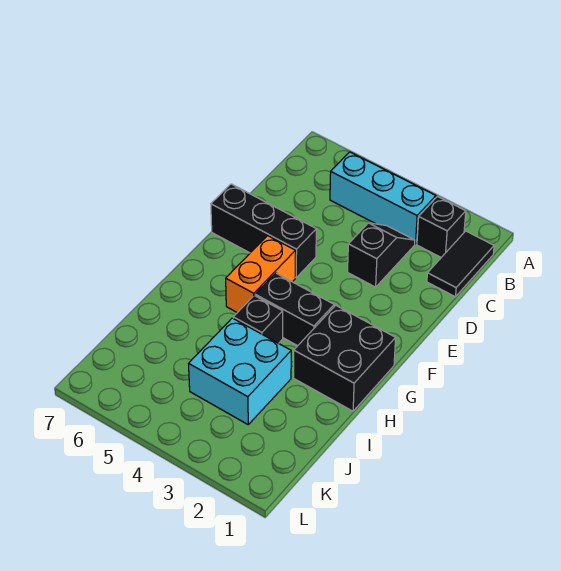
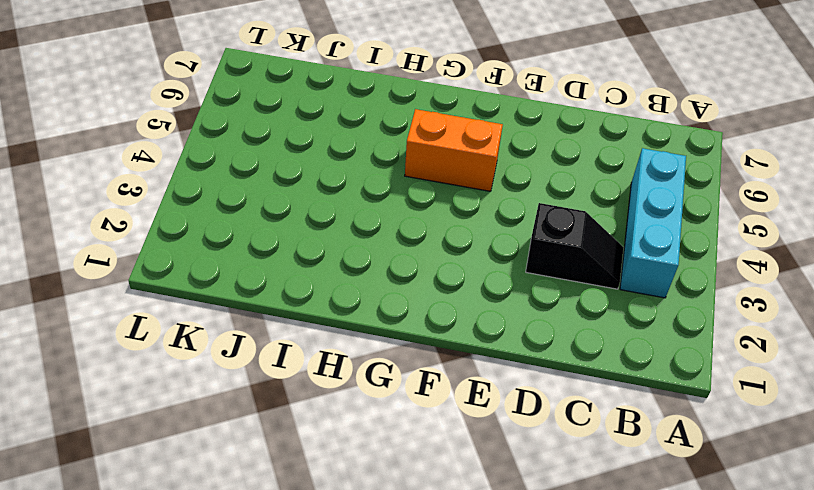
none -> black 1x2 tile [427,231,494,297]
none -> black 1x1 brick [417,196,466,257]

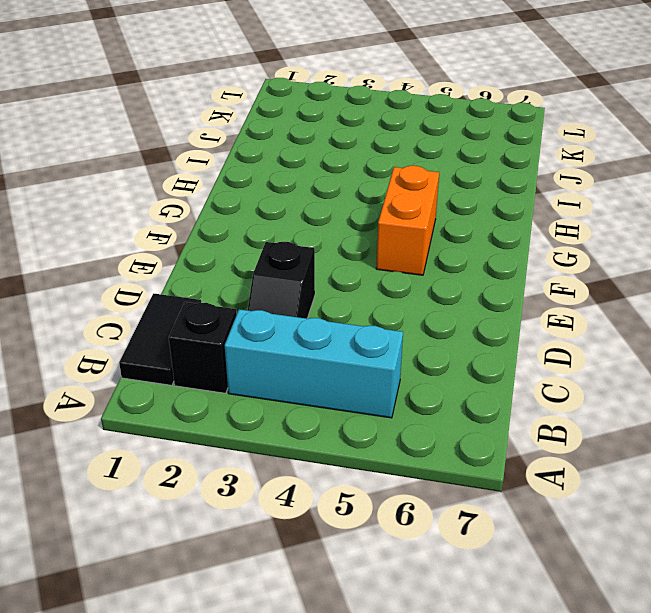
none -> black 1x3 brick [211,184,316,277]
none -> black 2x2 brick [294,305,396,411]

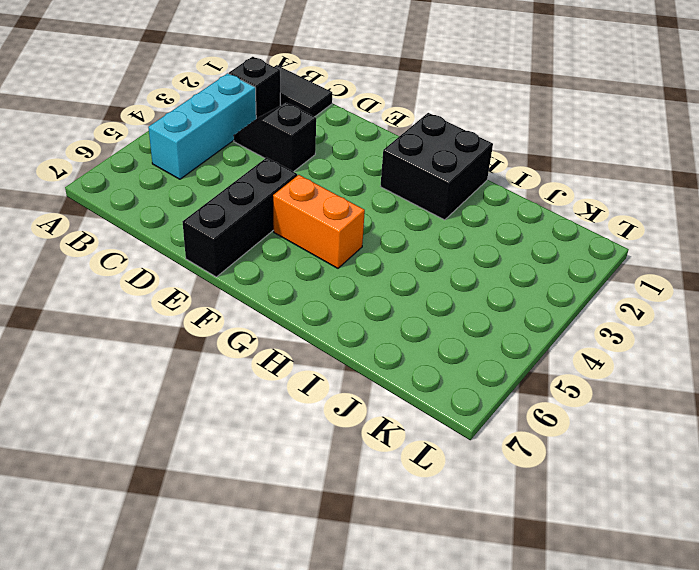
none -> black 1x2 brick [255,273,334,346]
none -> black 1x1 brick [233,295,283,343]

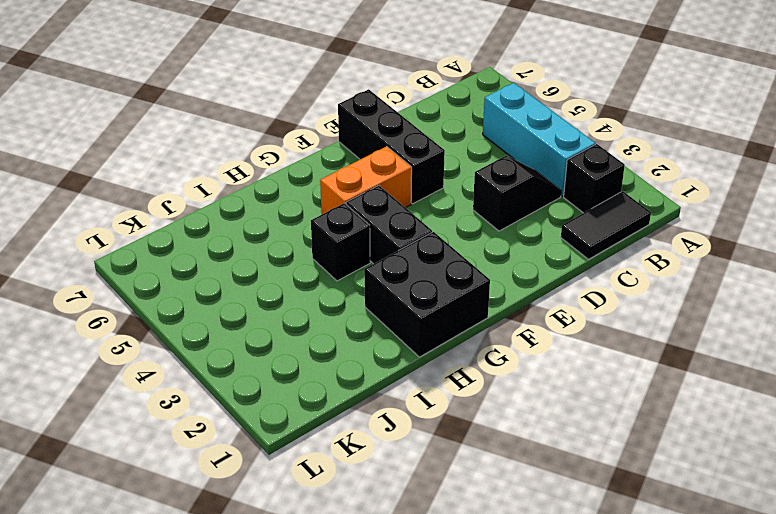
none -> cyan 2x2 brick [189,318,291,424]

